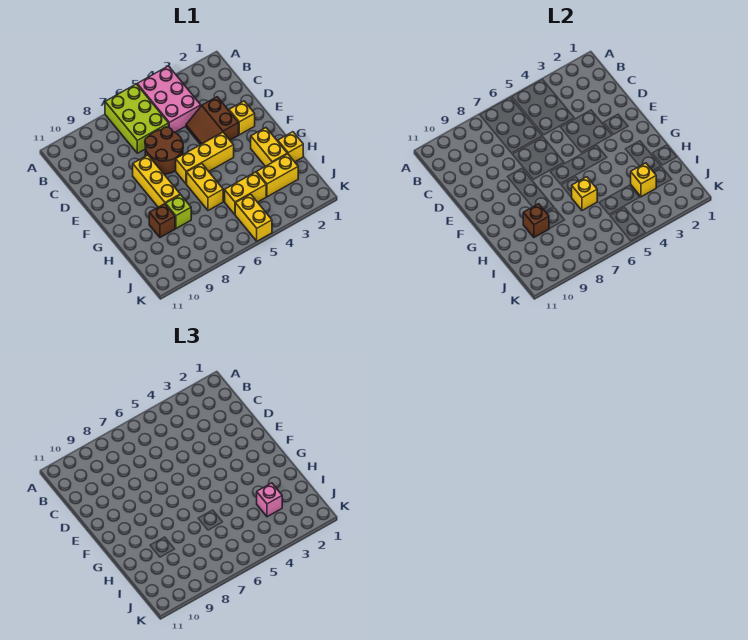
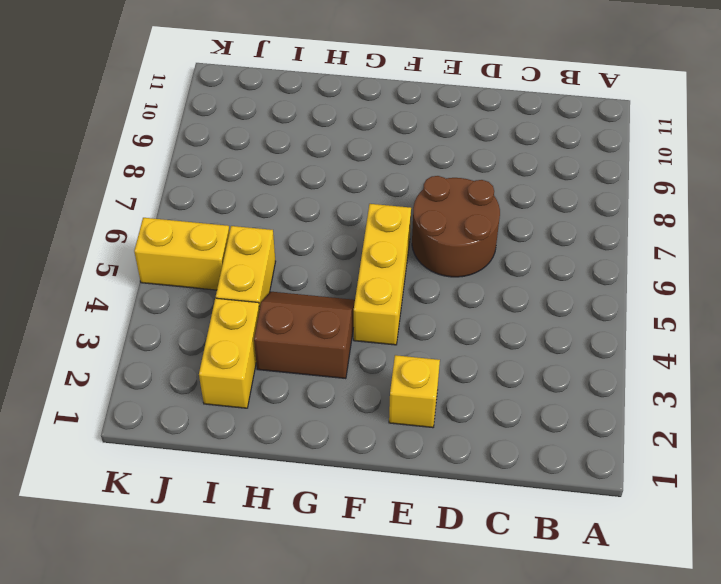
brown 2x2 slope [254,292,355,379] -> brown 2x2 slope moved to [186,97,239,145]
none -> pink 2x3 brick [137,66,201,132]
none -> lime 2x3 brick [105,84,169,153]
none -> yellow 1x3 brick [133,155,180,207]

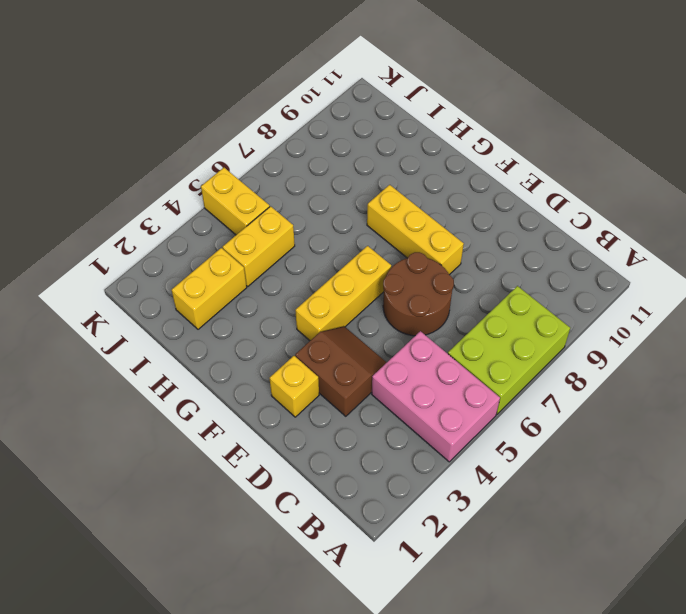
lime 2x3 brick [448,286,570,414] -> lime 2x3 brick turned to [105,84,169,153]
none -> yellow 1x2 brick [251,128,287,166]
none -> yellow 1x2 brick [187,164,223,210]
none -> yellow 1x1 brick [278,132,303,162]

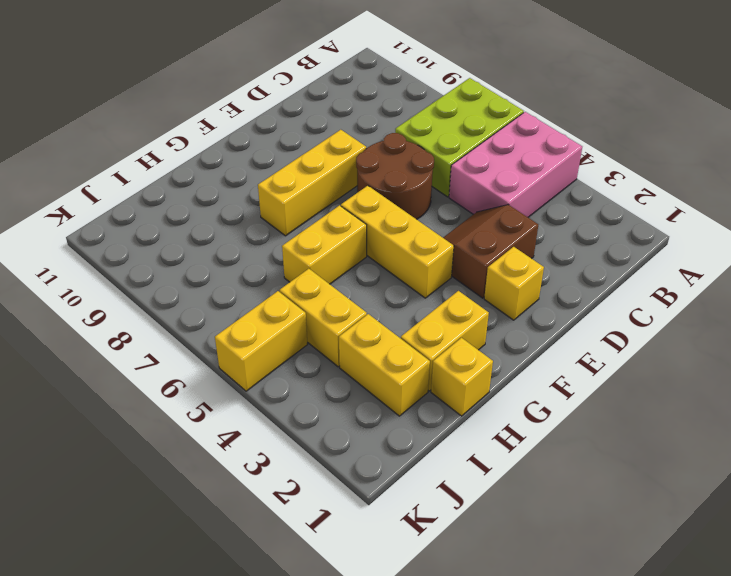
none -> lime 1x1 brick [166,195,191,228]
none -> brown 1x1 brick [149,204,175,237]
none -> yellow 1x1 brick [571,177,597,210]

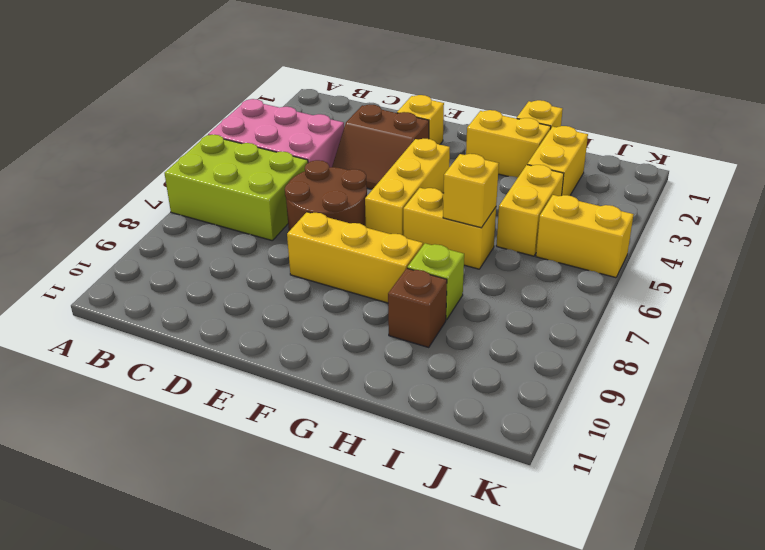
none -> brown 1x1 brick [523,204,549,237]
none -> yellow 1x1 brick [631,163,656,197]
none -> pink 1x1 brick [257,483,282,517]

